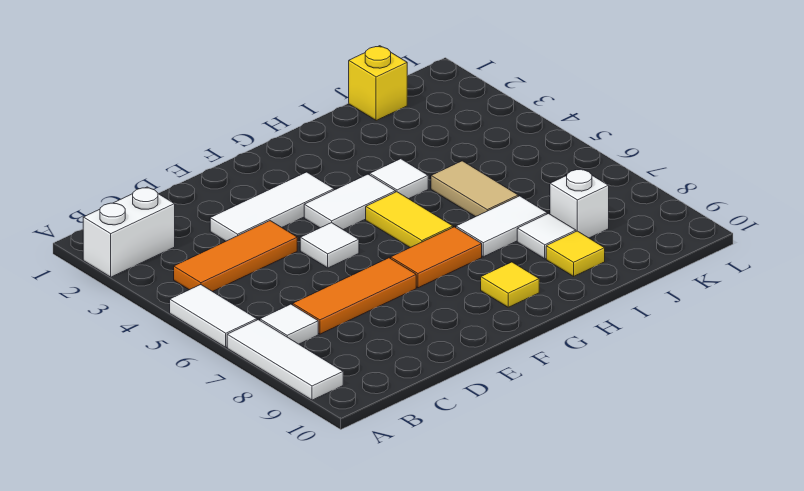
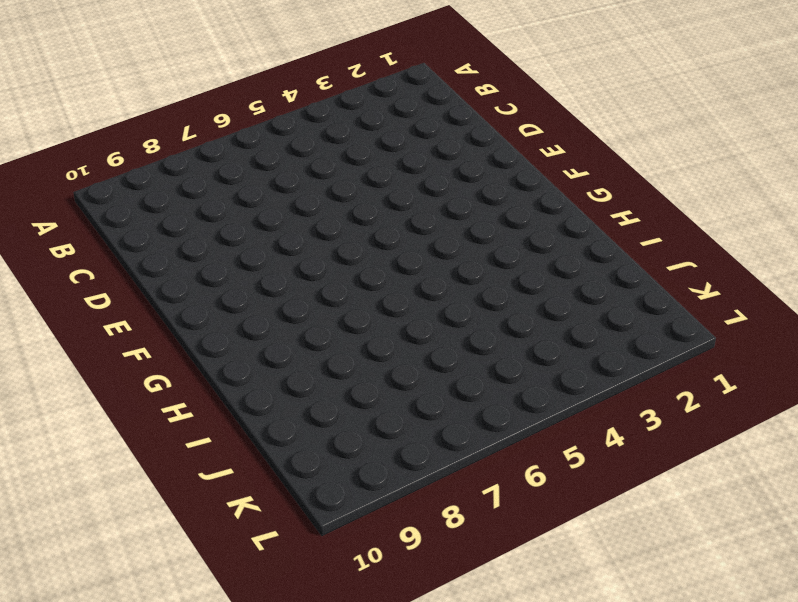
none -> white 1x2 brick [83,187,175,277]
none -> white 1x2 tile [170,285,257,347]
none -> white 1x3 tile [227,320,343,400]

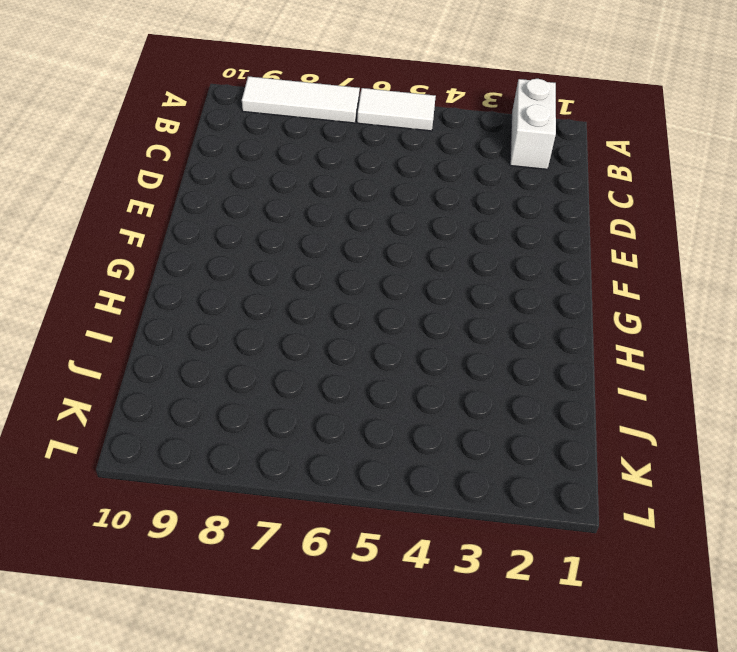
none -> orange 1x3 tile [174,221,297,292]
none -> white 1x1 tile [260,304,318,344]
none -> orange 1x3 tile [293,258,416,334]

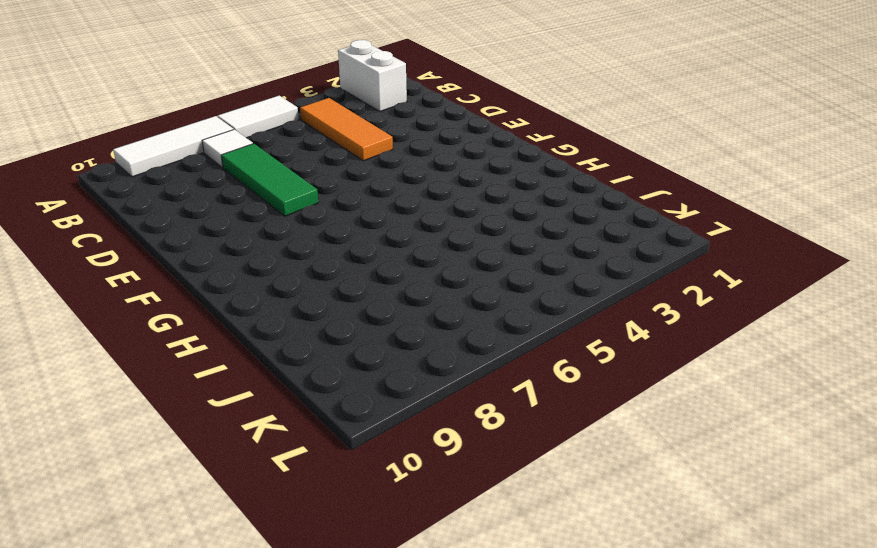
green 1x3 tile [221,144,318,216] -> orange 1x3 tile [293,258,416,334]
none -> white 1x3 tile [210,172,334,241]
none -> white 1x1 tile [300,223,359,268]
none -> white 1x2 tile [304,174,396,230]

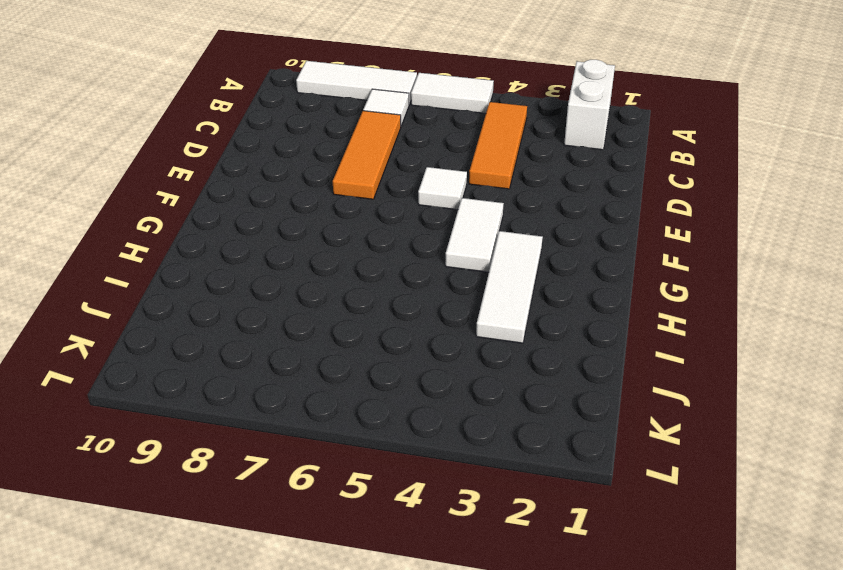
white 1x3 tile [476,231,543,343] -> white 1x3 tile moved to [210,172,334,241]
none -> orange 1x2 tile [391,227,482,288]
none -> yellow 1x2 tile [366,192,453,248]
none -> yellow 1x1 tile [481,262,539,307]

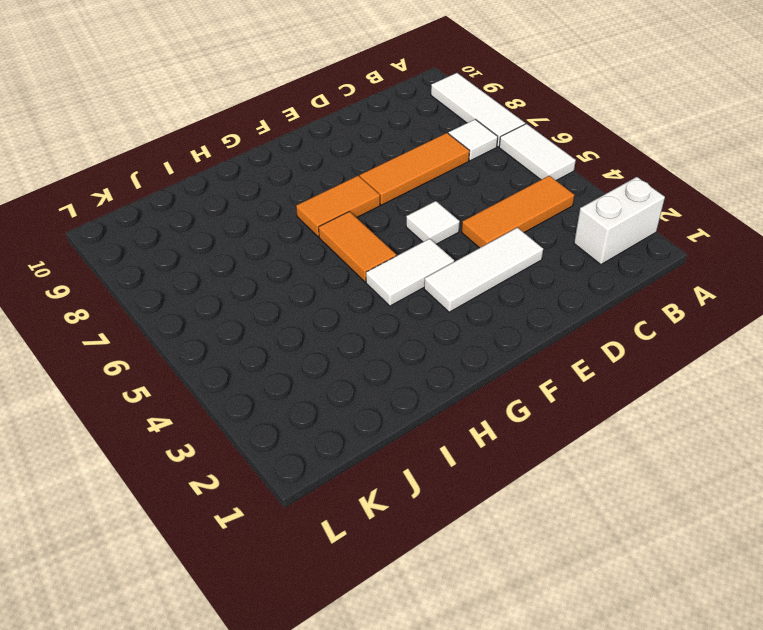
orange 1x2 tile [319,212,396,282] -> yellow 1x2 tile [366,192,453,248]
none -> yellow 1x1 tile [481,262,539,307]
none -> white 1x1 tile [370,159,428,199]
none -> white 1x2 tile [456,196,547,257]

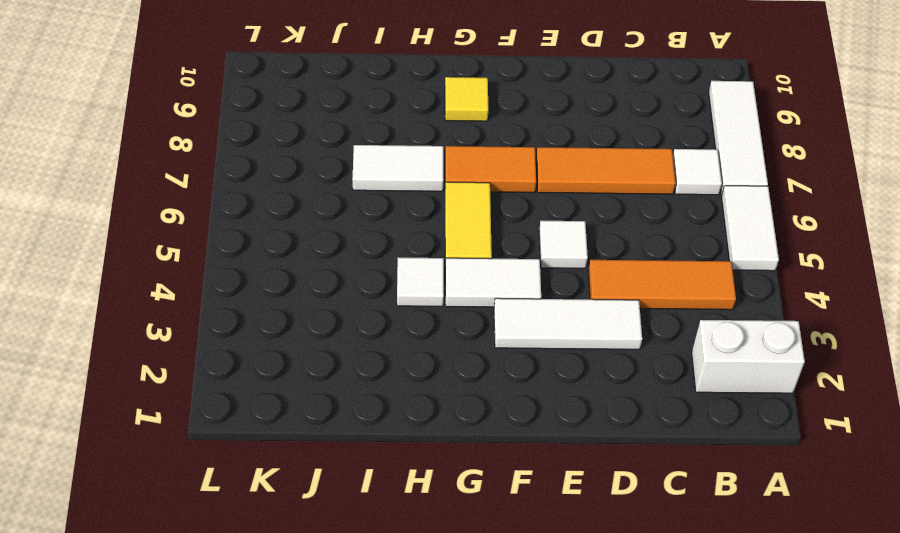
none -> tan 1x2 tile [431,161,518,217]
none -> white 1x1 tile [517,214,576,259]
none -> yellow 1x1 tile [546,231,605,276]

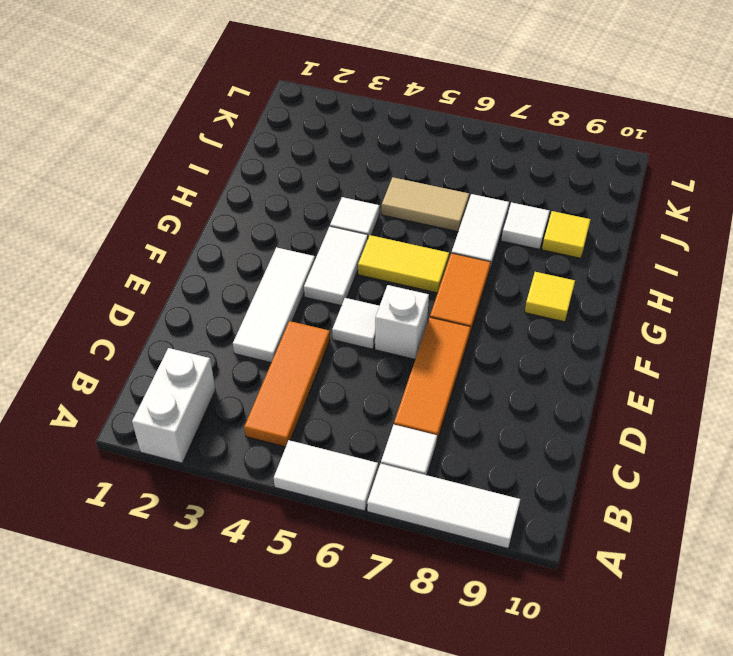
white 1x1 brick [375,285,429,359] -> white 1x1 brick moved to [550,169,609,238]
none -> yellow 1x1 brick [349,46,407,121]

